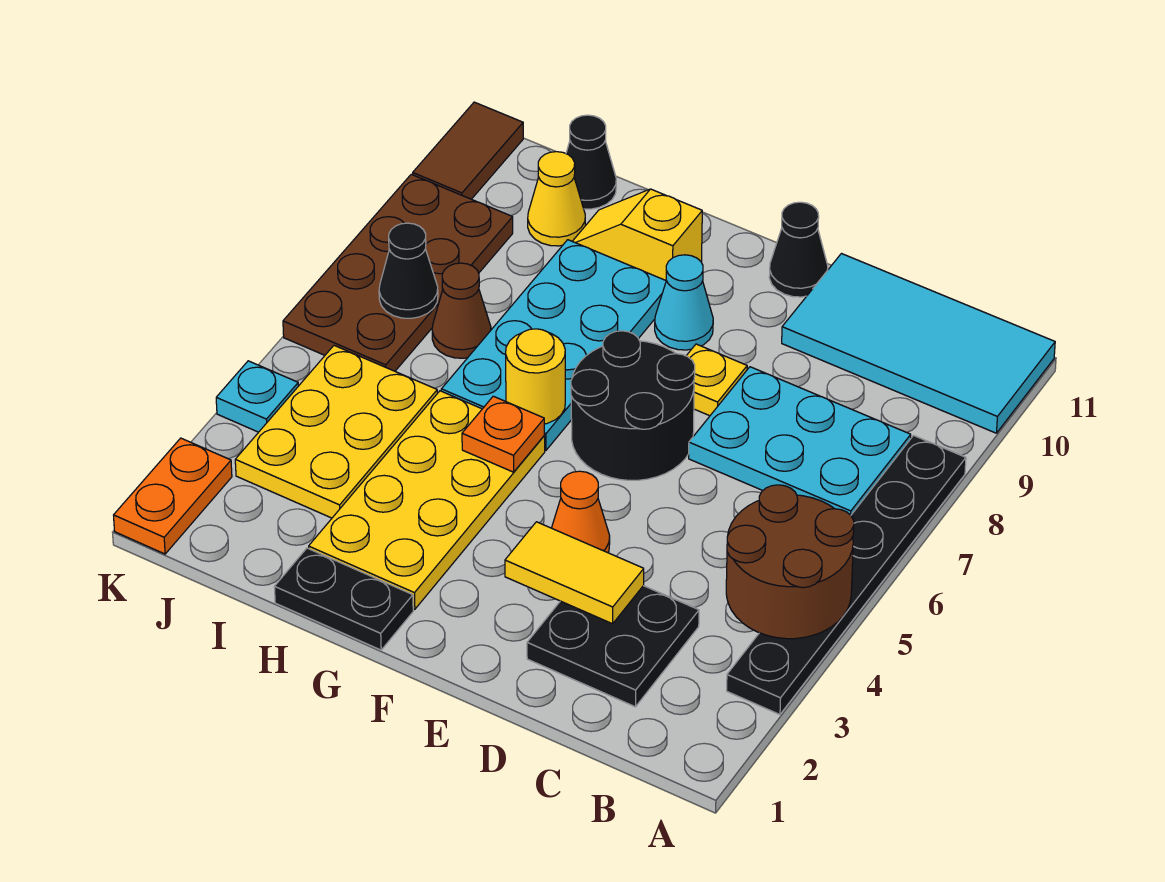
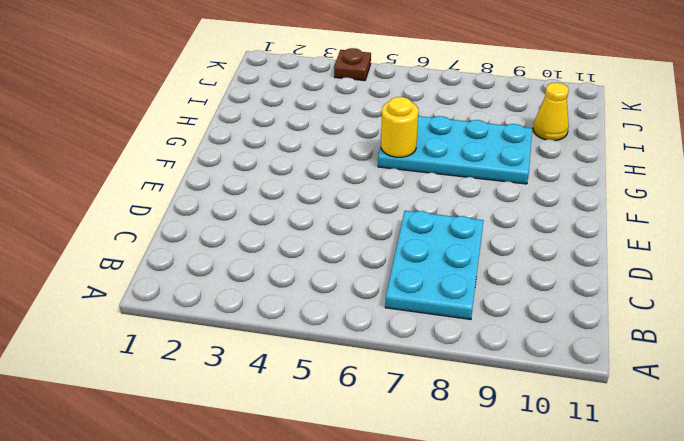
brown 1x1 plate [334,48,371,81] -> cyan 1x1 plate [216,361,298,432]
none -> black 1x6 plate [727,436,966,714]
none -> cyan 2x4 tile [782,254,1055,433]
none -> black 2x2 plate [527,586,699,707]

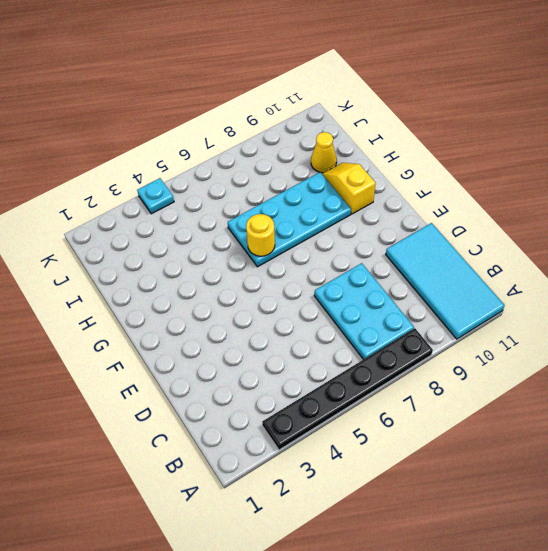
none -> black 2x2 plate [527,586,699,707]
none -> orange 1x1 cone [552,471,610,553]
none -> black 2x2 round brick [571,331,695,480]

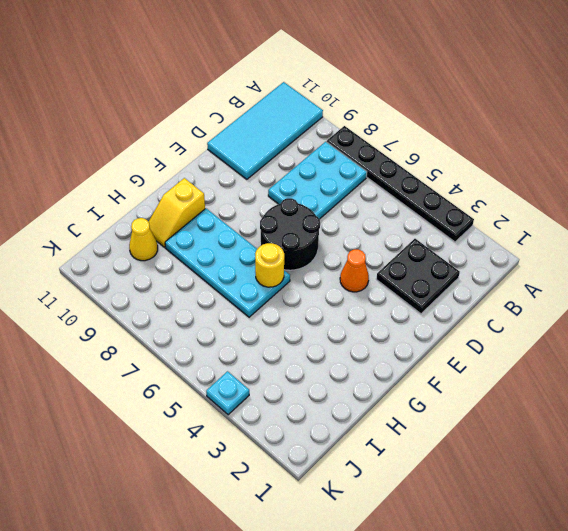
none -> yellow 1x1 plate [687,344,747,416]
none -> black 1x1 cone [769,202,828,297]
none -> cyan 1x1 cone [655,255,713,350]

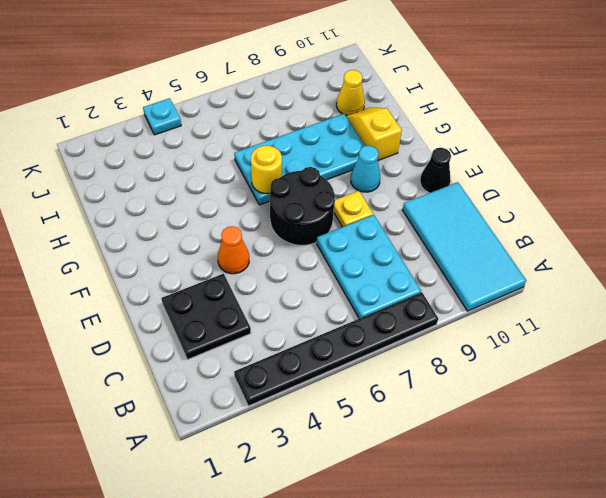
none -> black 1x2 plate [274,548,413,650]
none -> yellow 2x4 plate [309,391,545,609]
none -> yellow 2x3 plate [235,346,437,518]

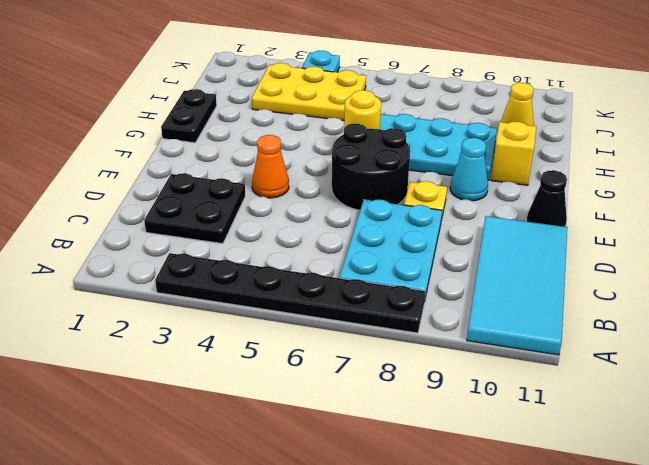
none -> yellow 2x4 plate [309,391,545,609]
none -> brown 1x1 cone [432,263,491,358]
none -> black 1x1 cone [566,115,616,209]

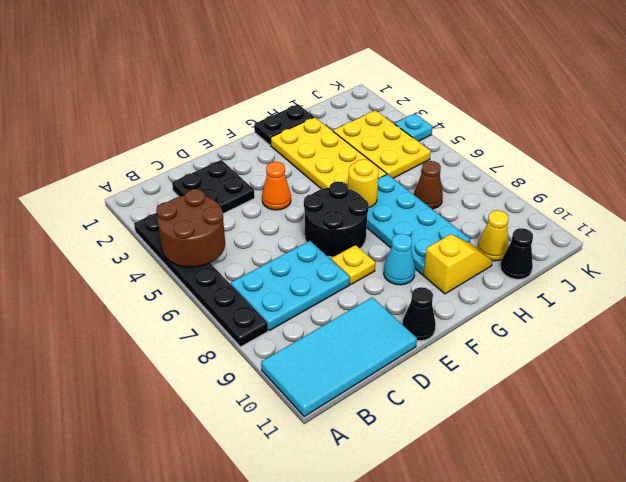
none -> brown 2x4 plate [283,174,513,371]
none -> orange 1x2 plate [114,438,232,554]
none -> brown 1x2 tile [413,102,523,199]

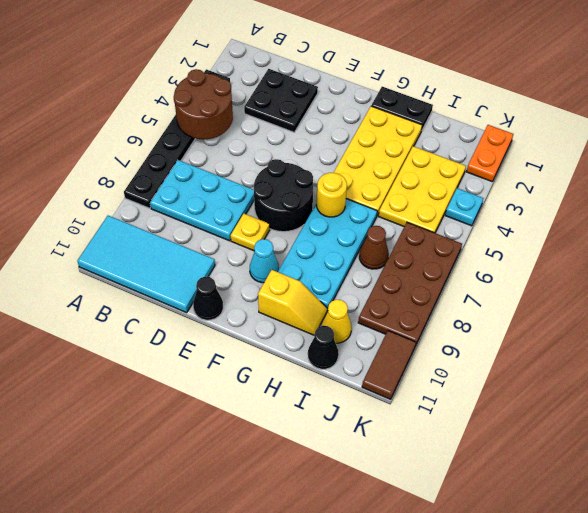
none -> orange 1x1 cone [552,471,610,553]
none -> yellow 1x2 tile [505,522,644,624]
none -> orange 1x1 plate [462,396,545,472]

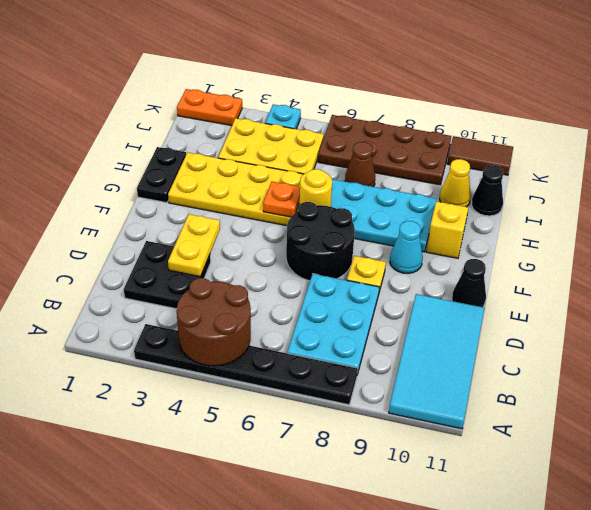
yellow 1x2 plate [168,214,220,277] -> yellow 1x2 tile [505,522,644,624]
none -> orange 1x1 cone [552,471,610,553]
none -> black 1x1 cone [379,223,438,318]

